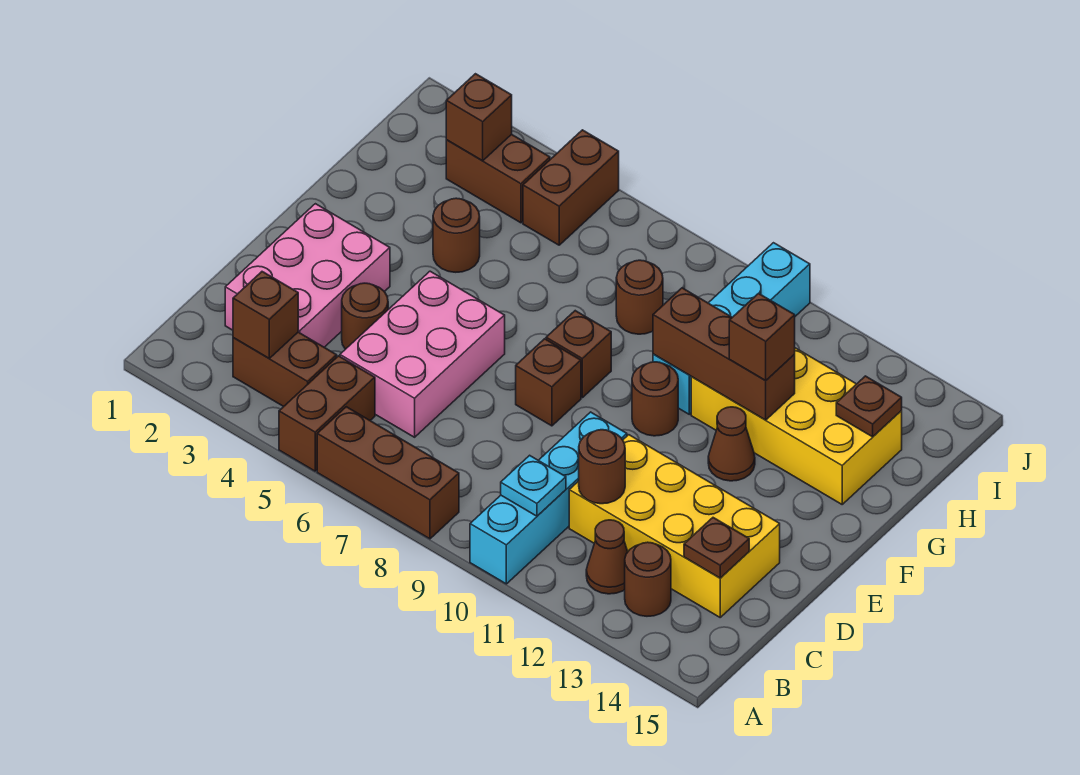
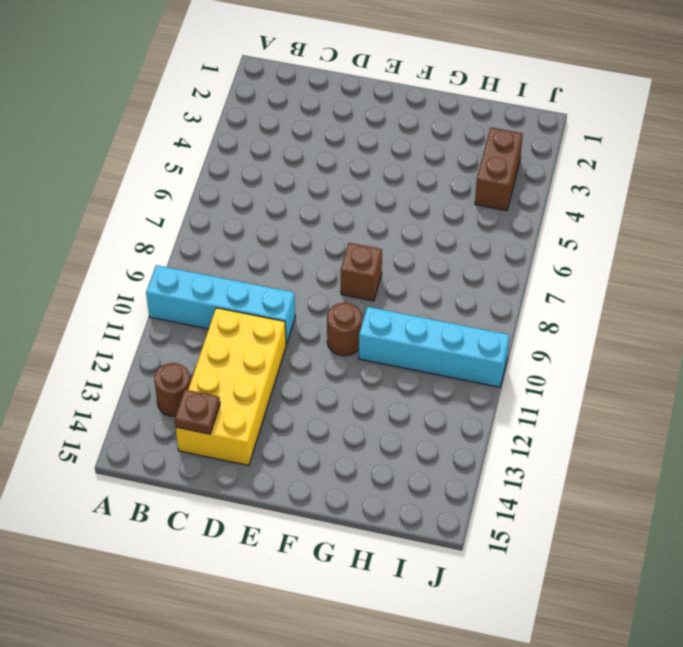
none -> brown 1x2 brick [279,356,375,471]
none -> brown 1x3 brick [317,407,459,539]
none -> brown 1x2 brick [233,332,337,407]

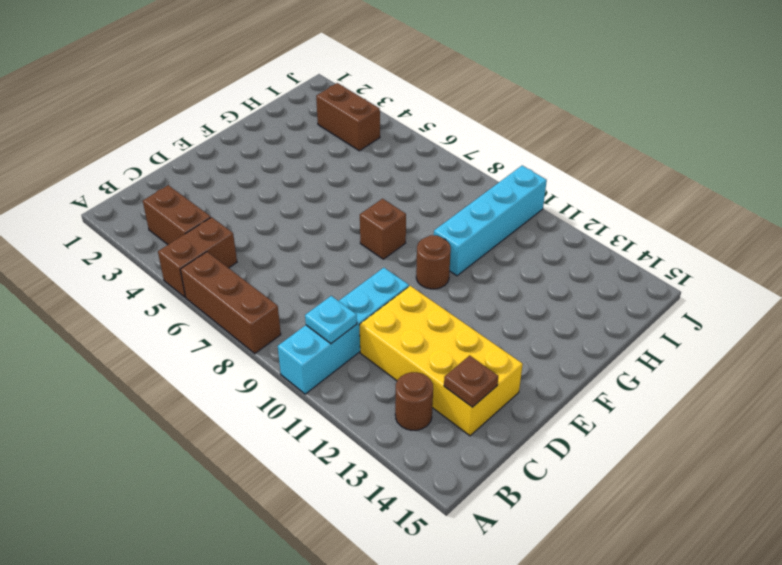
none -> brown 1x1 cone [586,520,628,594]
none -> pink 2x3 brick [225,204,390,347]
none -> pink 2x3 brick [340,271,505,437]

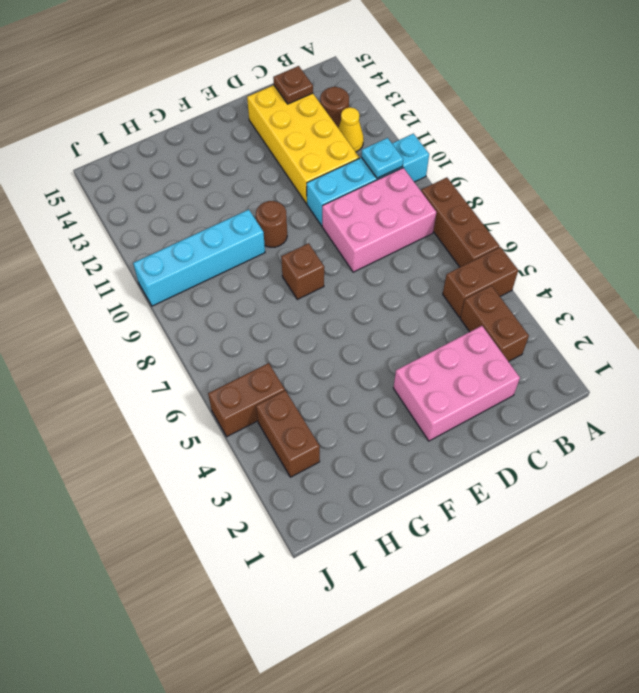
pink 2x3 brick [322,168,436,272] -> pink 2x3 brick moved to [340,271,505,437]
yellow 1x1 cone [338,107,364,152] -> brown 1x1 cone [586,520,628,594]
none -> brown 1x1 round brick [342,283,388,349]
none -> brown 1x1 brick [516,339,581,426]
none -> brown 1x1 cone [708,407,755,481]

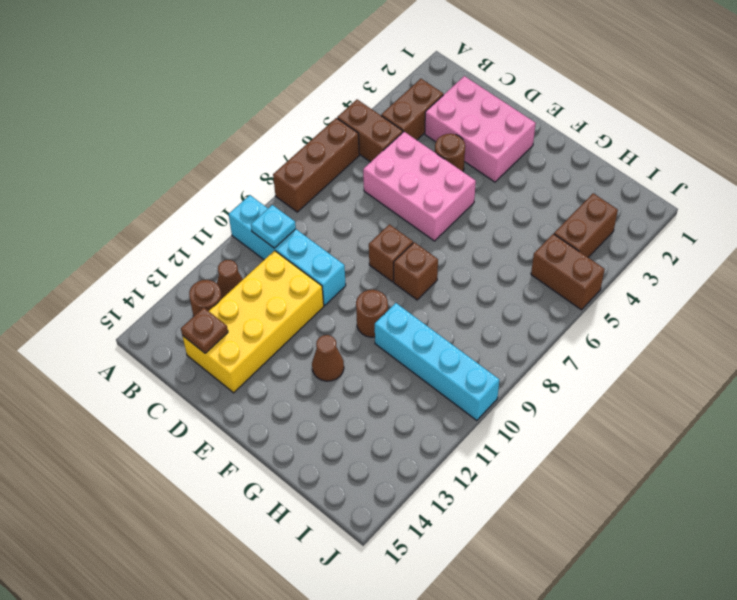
none -> brown 1x1 round brick [433,198,480,272]
none -> yellow 2x4 brick [691,348,902,504]
none -> brown 1x1 round brick [616,260,663,334]

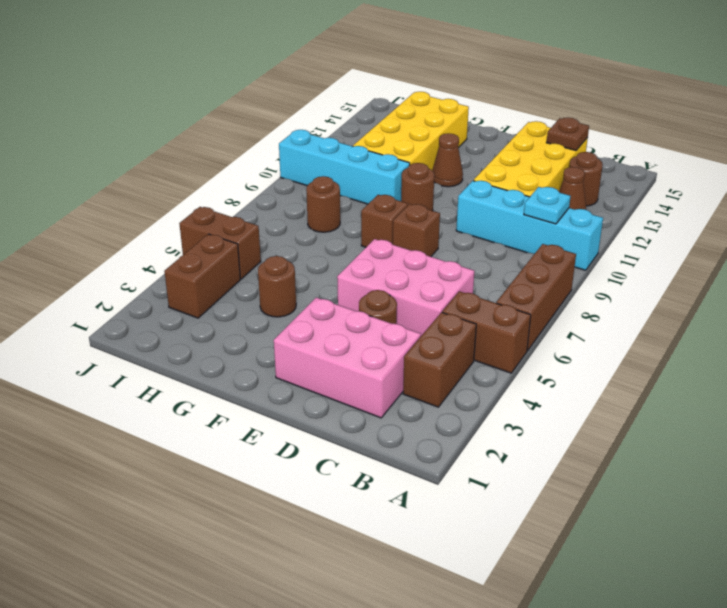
none -> brown 1x1 brick [233,272,298,358]
none -> brown 1x1 round brick [579,430,625,504]
none -> brown 1x3 brick [653,288,795,420]

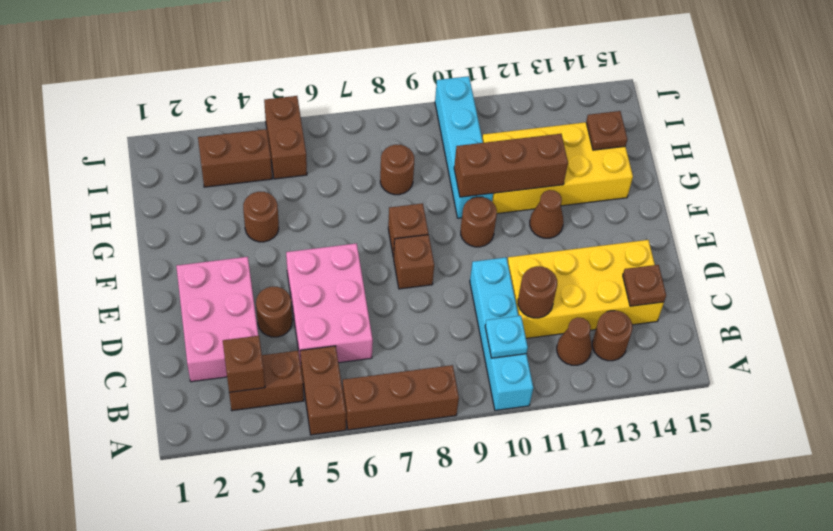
none -> brown 1x1 brick [446,74,512,161]
none -> brown 1x1 brick [729,294,795,381]

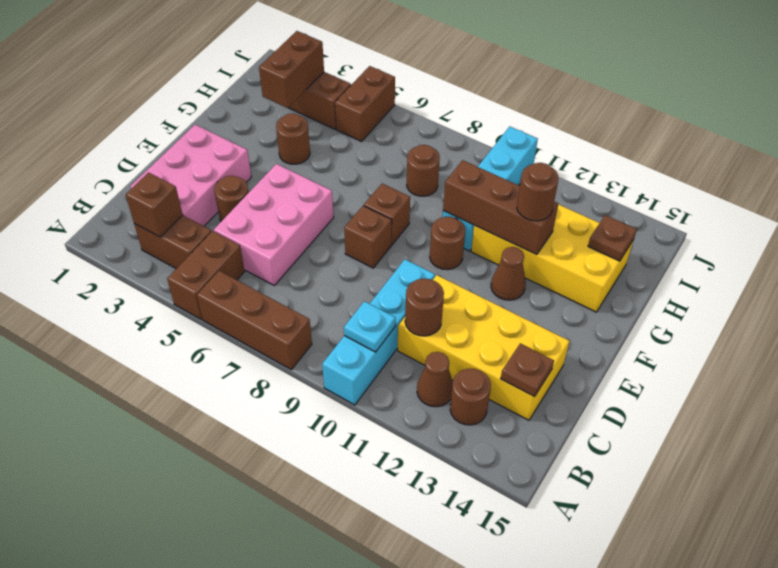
brown 1x1 round brick [517,163,558,221] -> brown 1x1 brick [729,294,795,381]
brown 1x2 brick [259,31,324,108] -> brown 1x1 brick [446,74,512,161]

